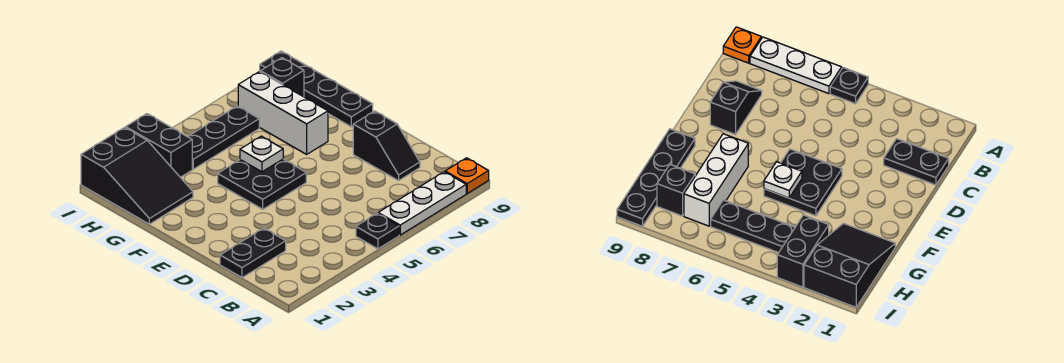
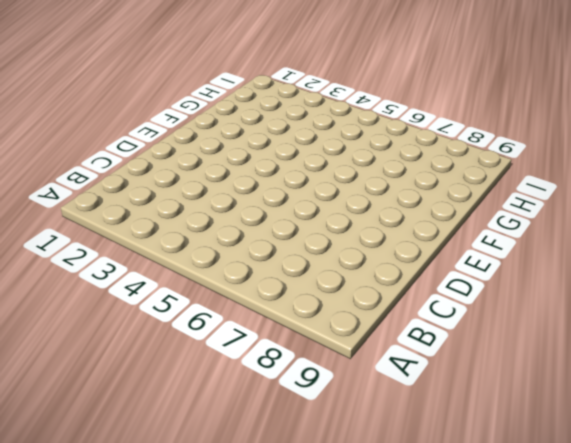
none -> black 1x1 plate [356,213,399,249]
none -> white 1x3 plate [378,172,466,235]
none -> orange 1x1 plate [445,158,489,193]

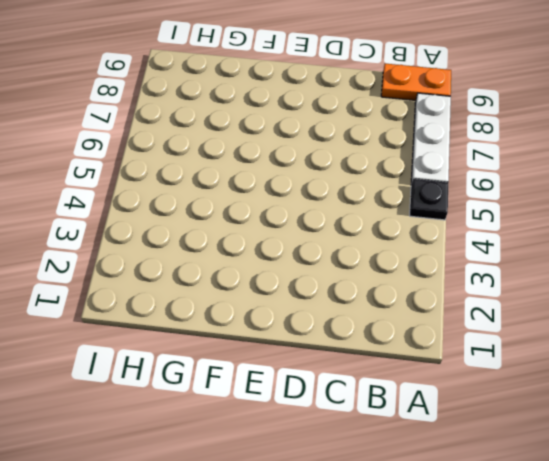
orange 1x2 plate [381,64,451,100] -> orange 1x1 plate [445,158,489,193]
none -> black 1x2 plate [220,228,286,278]
none -> black 1x2 slope [353,111,420,181]
none -> black 2x2 plate [218,159,306,209]

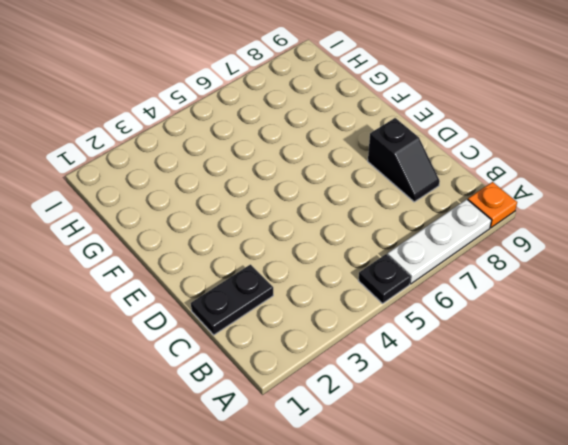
none -> black 2x2 plate [218,159,306,209]
none -> white 1x3 brick [238,71,328,154]
none -> black 1x4 plate [260,51,373,127]

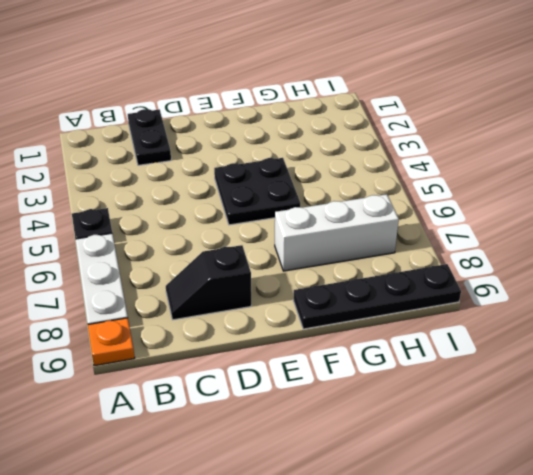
none -> black 2x3 slope [81,127,193,224]
none -> black 1x2 brick [126,114,192,177]
none -> black 1x3 plate [188,106,259,169]

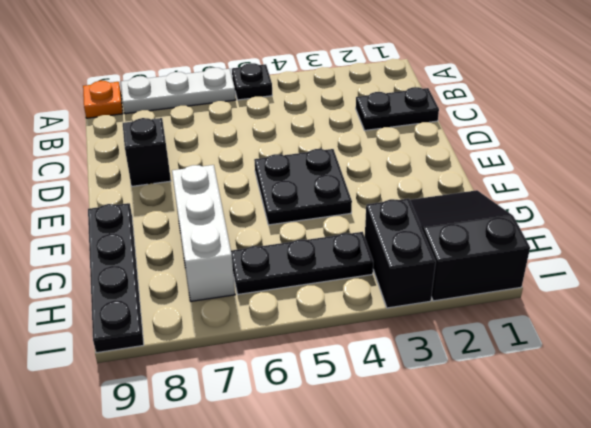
none -> black 1x1 brick [261,58,304,97]
none -> white 1x1 plate [240,136,283,172]

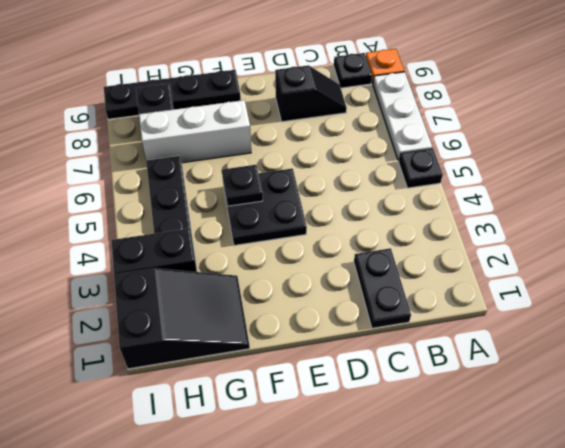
black 1x1 plate [334,53,372,88] -> none
black 1x1 plate [222,165,263,206] -> white 1x1 plate [240,136,283,172]

